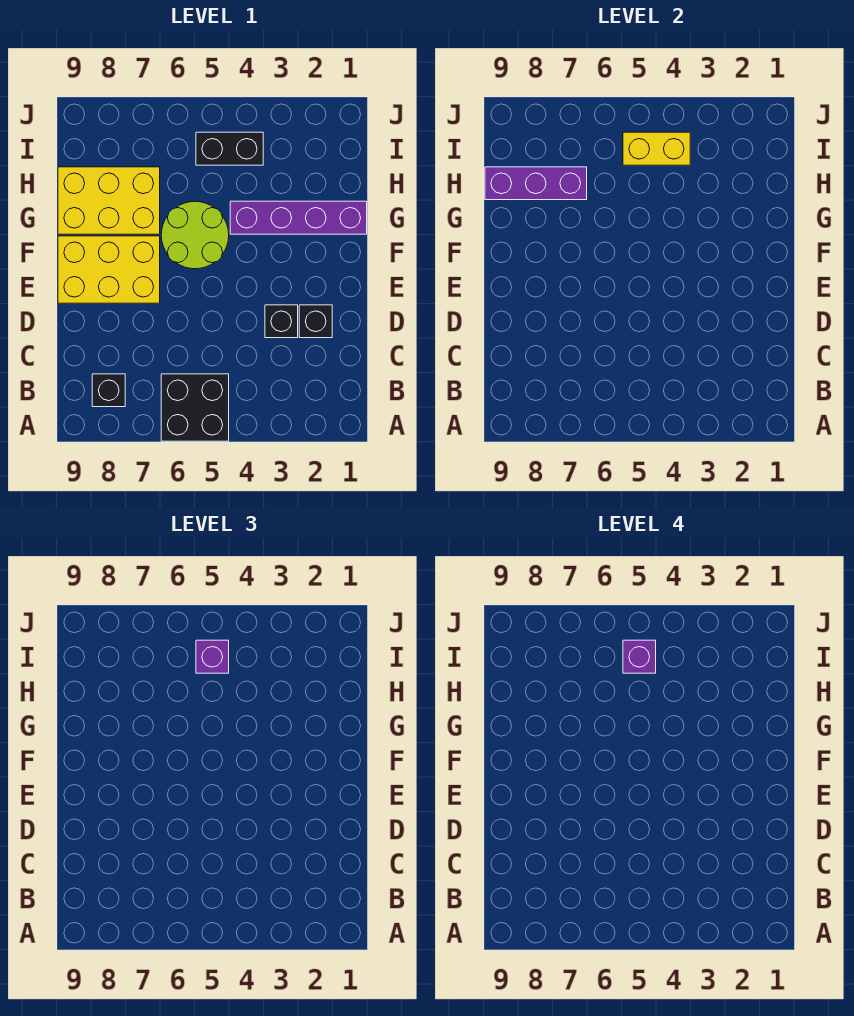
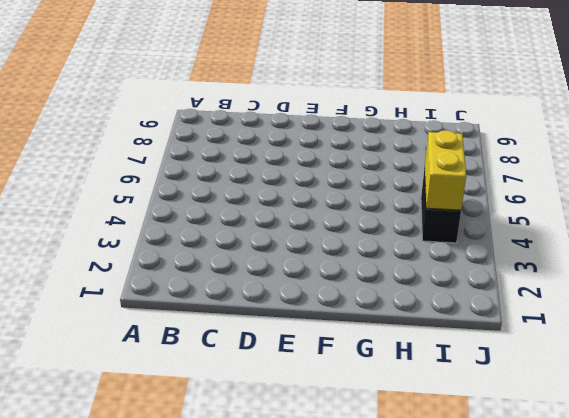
none -> black 2x2 brick [161,374,229,441]
none -> black 1x1 brick [92,374,125,407]
none -> black 1x1 brick [299,305,332,338]

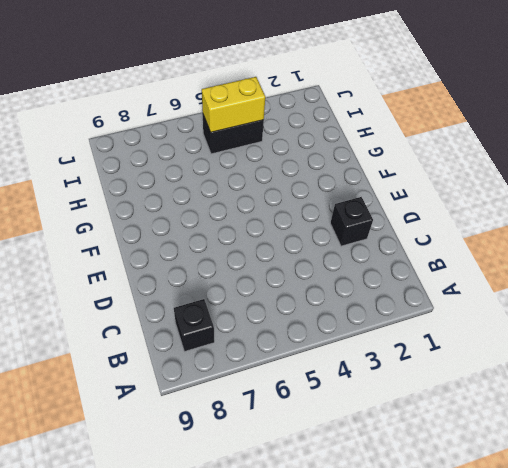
none -> black 2x2 brick [161,374,229,441]
none -> black 1x1 brick [265,305,298,338]
none -> yellow 2x3 brick [58,236,160,303]

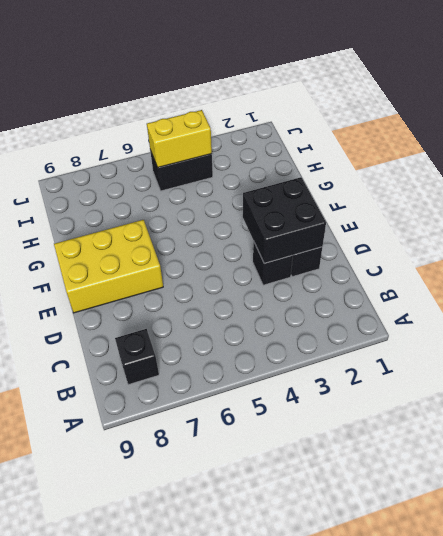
black 2x2 brick [243,177,326,263] -> black 2x2 brick moved to [161,374,229,441]
none -> lime 2x2 round brick [161,201,229,269]
none -> purple 1x4 brick [230,201,367,234]
none -> yellow 2x3 brick [58,167,160,234]

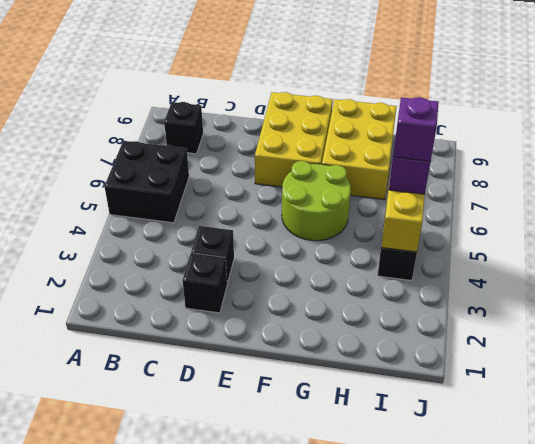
none -> purple 1x4 brick [230,201,367,234]
none -> purple 1x3 brick [485,167,587,200]

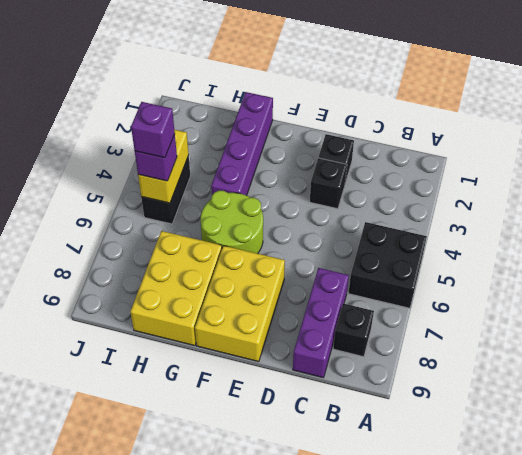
purple 1x3 brick [293,268,349,378] -> purple 1x3 brick moved to [485,167,587,200]

